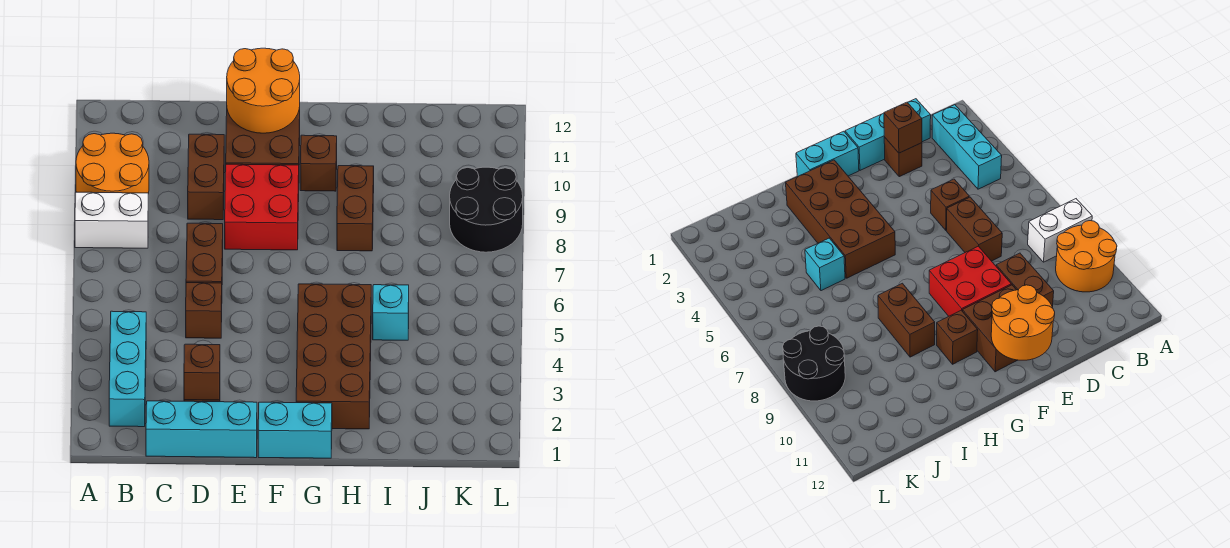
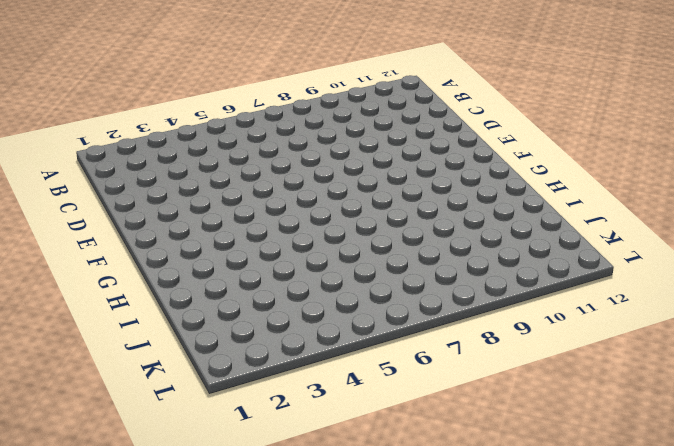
none -> white 1x2 brick [75,192,148,248]
none -> orange 2x2 round brick [76,133,149,194]
none -> cyan 1x3 brick [109,311,146,427]

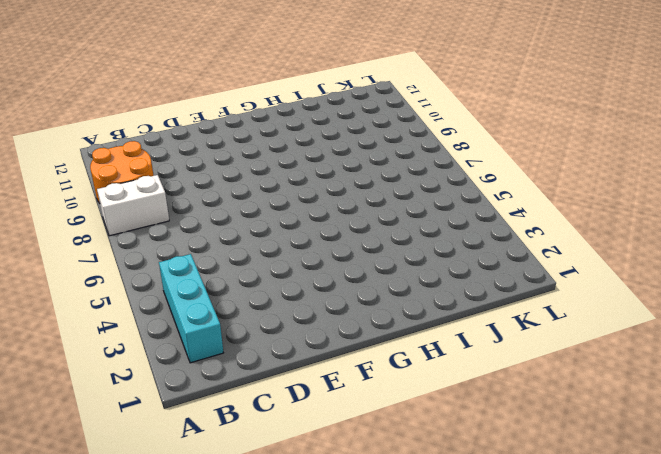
none -> cyan 1x3 brick [146,401,257,458]
none -> brown 1x1 brick [884,137,922,177]
none -> brown 1x1 brick [186,283,222,338]

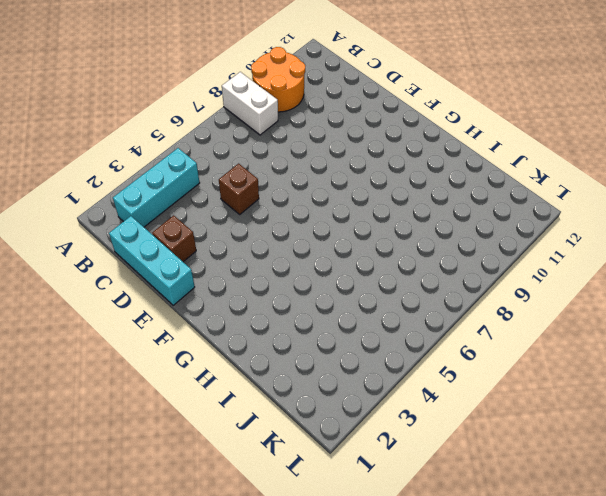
none -> brown 1x2 brick [186,223,223,283]
none -> brown 1x2 brick [188,134,224,220]
none -> red 2x2 brick [225,164,299,250]

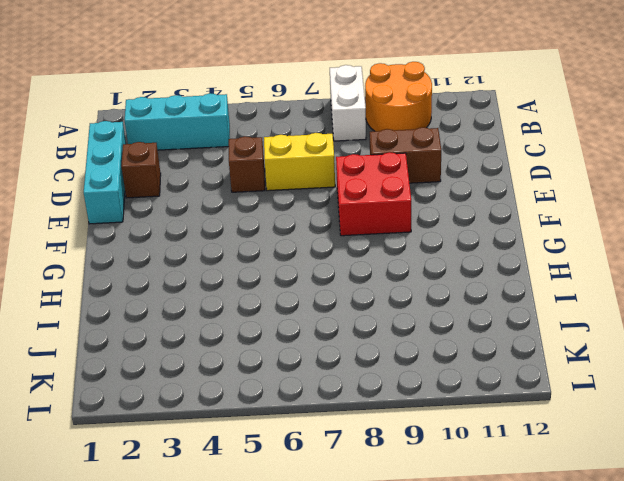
yellow 1x2 brick [264,133,335,191] -> brown 1x2 brick [186,223,223,283]
none -> brown 2x2 brick [226,107,300,165]
none -> cyan 1x2 brick [258,402,332,458]
none -> brown 2x4 brick [296,284,371,429]

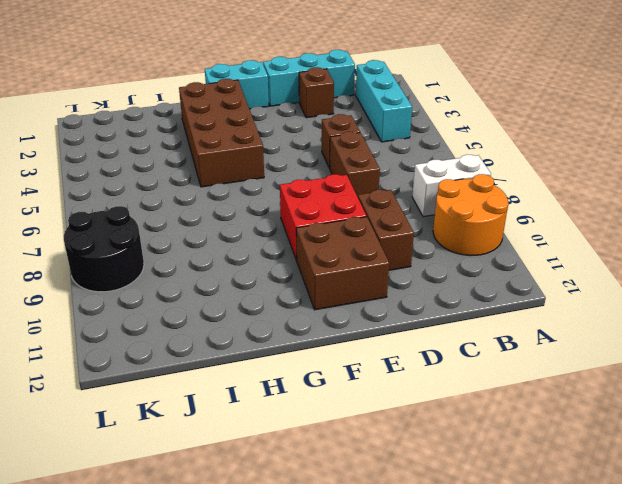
none -> brown 1x1 brick [300,135,337,191]
none -> brown 1x2 brick [337,166,374,251]
none -> cyan 1x1 brick [373,285,409,340]

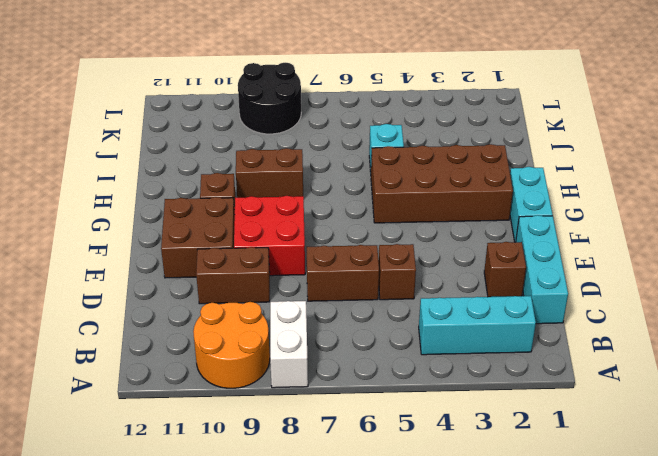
none -> brown 1x1 brick [184,344,220,400]
none -> orange 2x2 round brick [227,48,300,133]

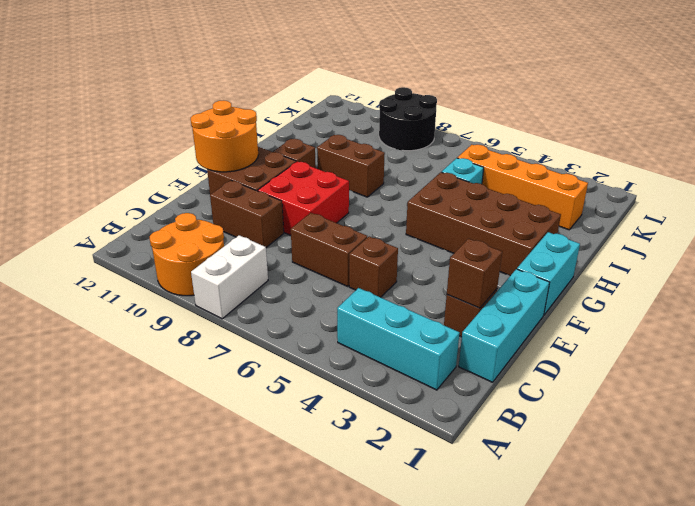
orange 1x4 brick [457,145,588,230] -> none

